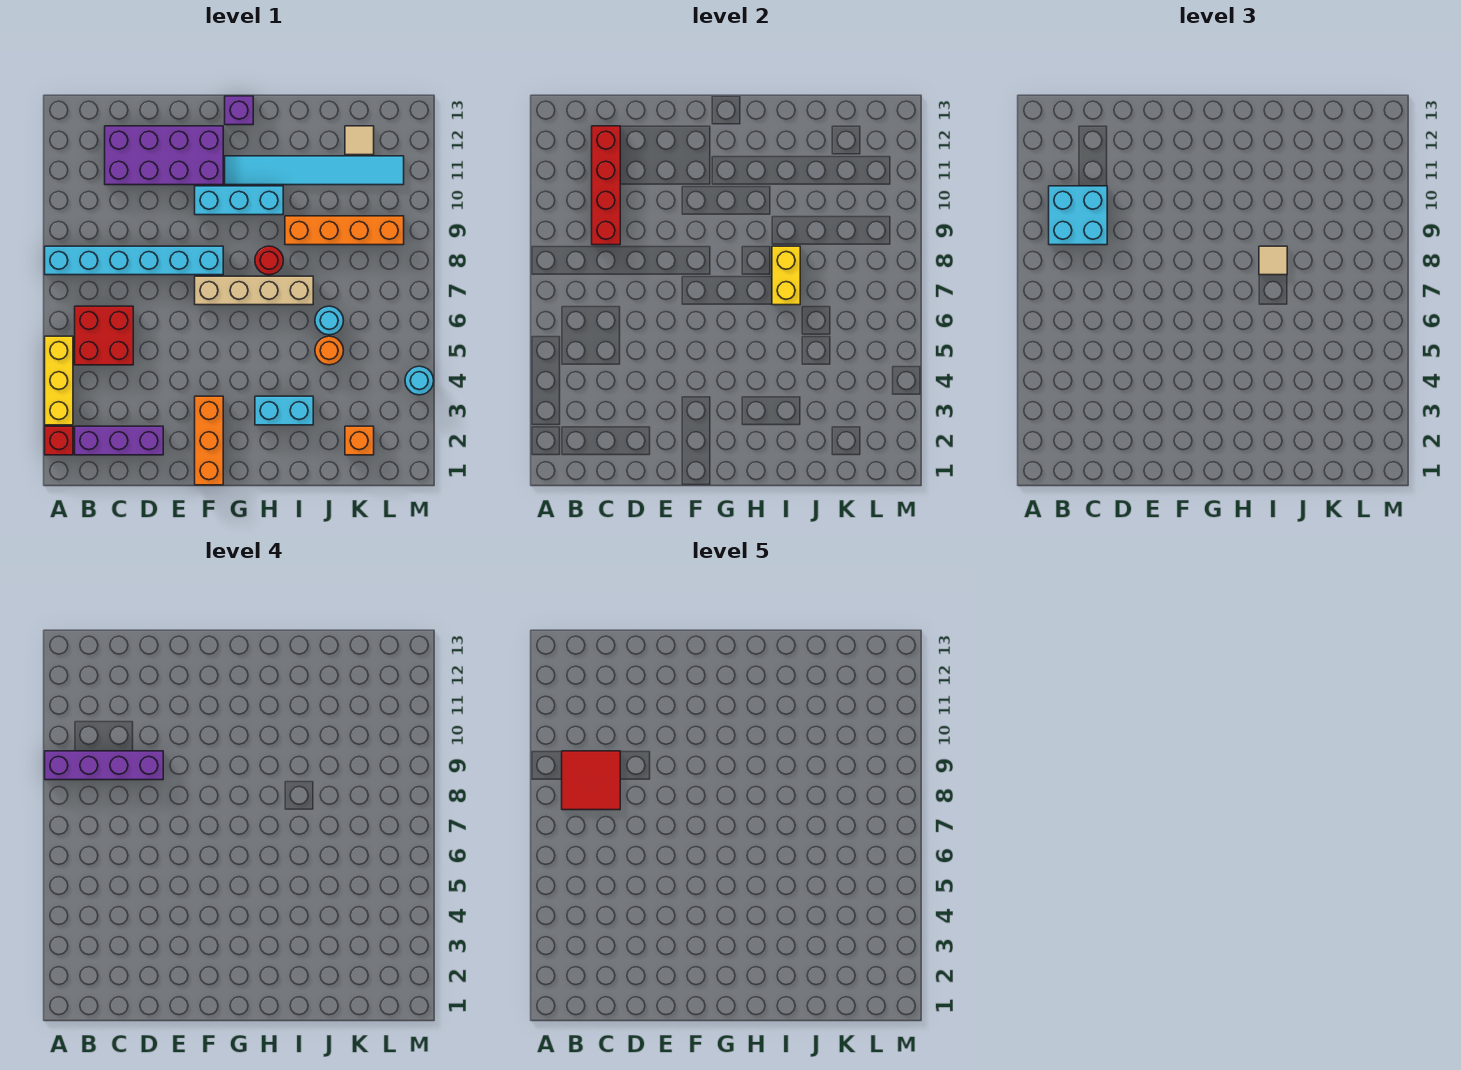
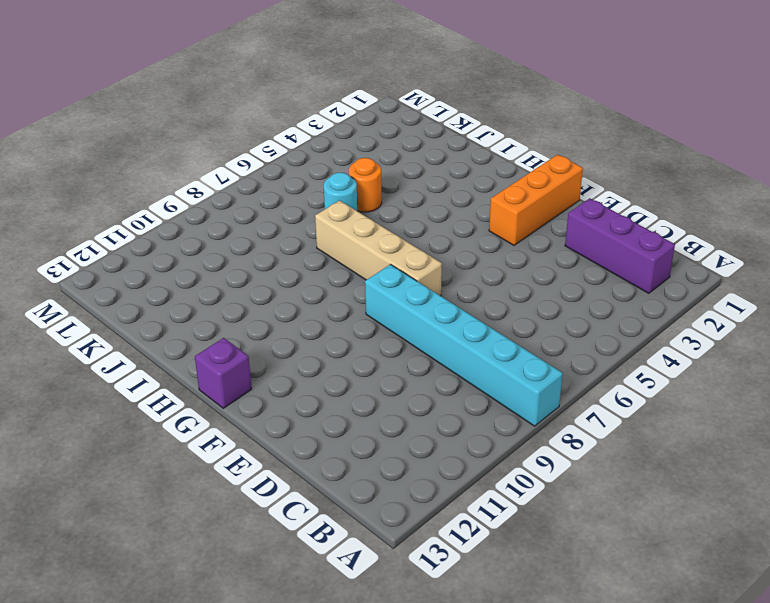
none -> red 1x1 brick [45,426,73,455]
none -> yellow 1x3 brick [45,336,73,425]
none -> red 2x2 brick [75,306,133,365]

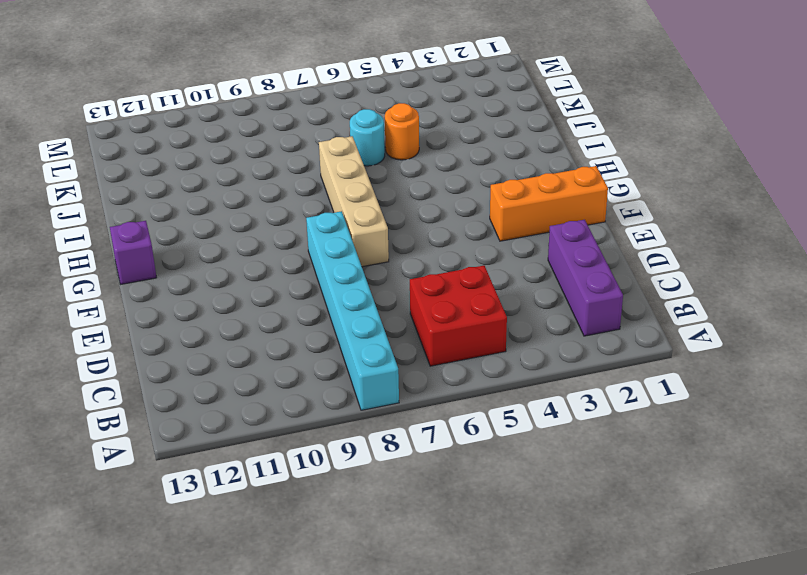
none -> red 1x1 brick [45,426,73,455]
none -> yellow 1x3 brick [45,336,73,425]
none -> purple 2x4 brick [105,126,223,185]

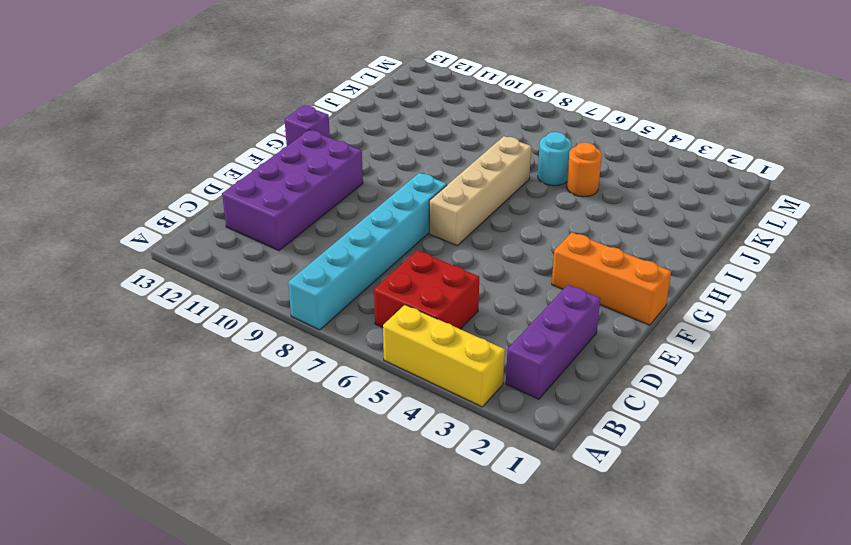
none -> red 1x1 brick [45,426,73,455]
none -> cyan 1x3 brick [195,186,283,215]
none -> cyan 1x6 tile [225,156,404,185]

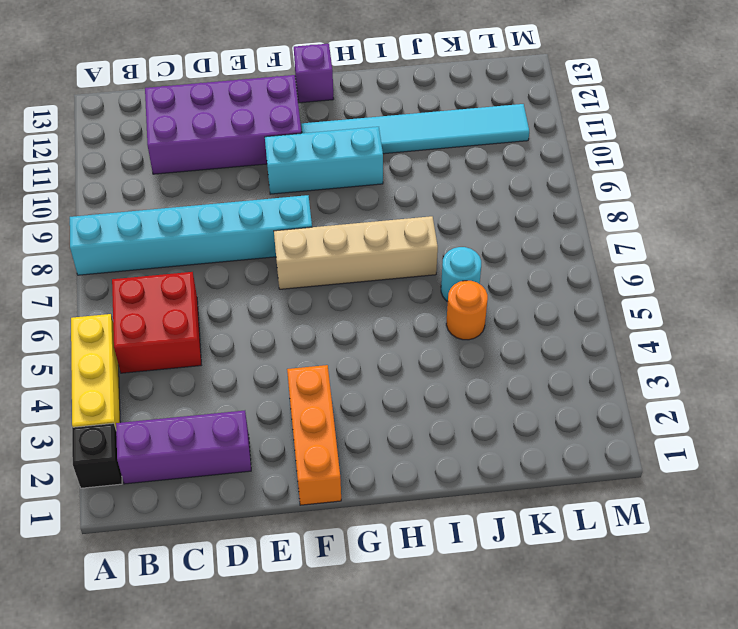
black 1x1 brick [72,423,122,488] -> red 1x1 brick [45,426,73,455]
none -> cyan 1x2 brick [255,396,313,425]
none -> red 1x1 round brick [255,246,283,275]
none -> orange 1x4 brick [285,216,404,245]

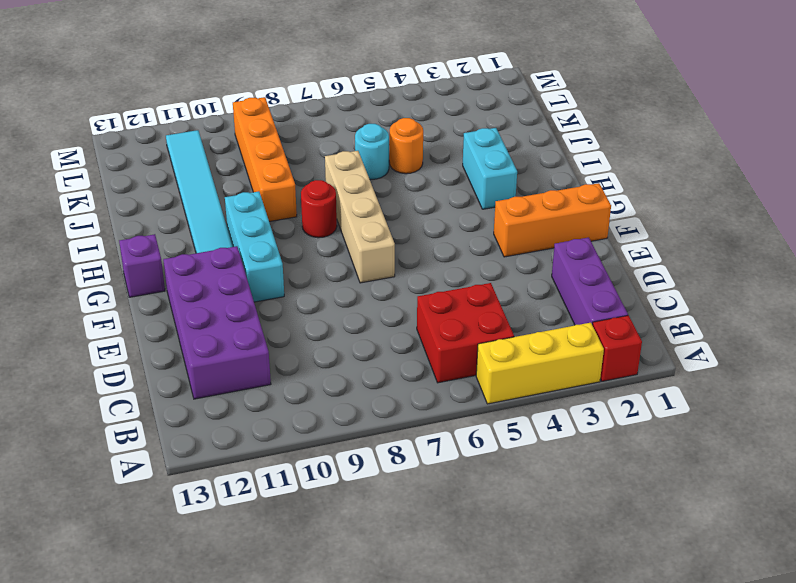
none -> cyan 1x6 brick [45,246,223,275]
none -> orange 1x1 brick [345,426,374,455]
none -> tan 1x1 tile [345,126,374,155]

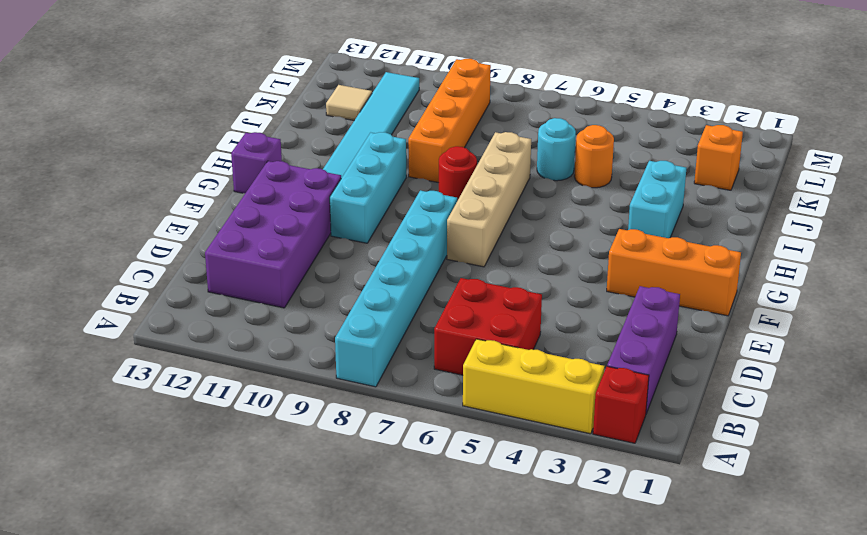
none -> cyan 1x1 round brick [405,366,434,395]
none -> red 1x4 brick [592,126,620,245]
none -> yellow 1x2 brick [772,246,800,305]

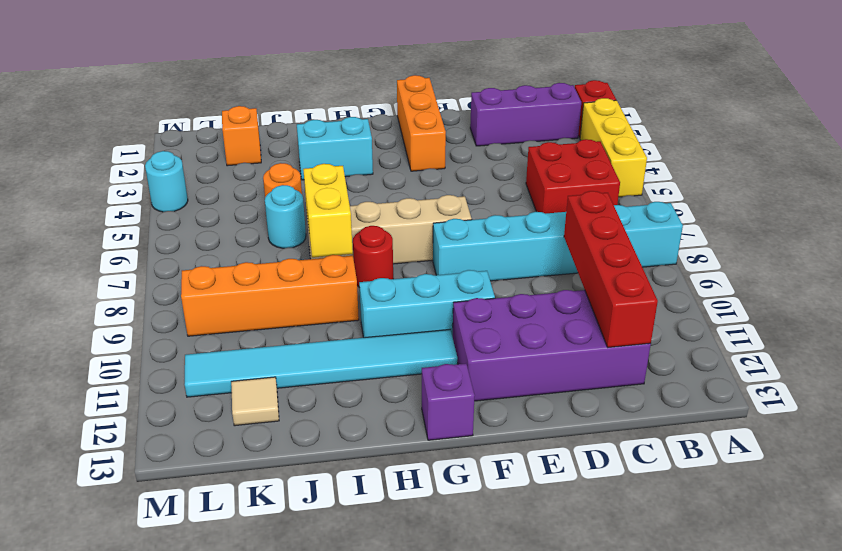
none -> cyan 2x2 brick [1049,186,1107,245]
none -> tan 1x1 tile [1259,246,1287,275]
none -> purple 1x4 brick [45,751,163,780]

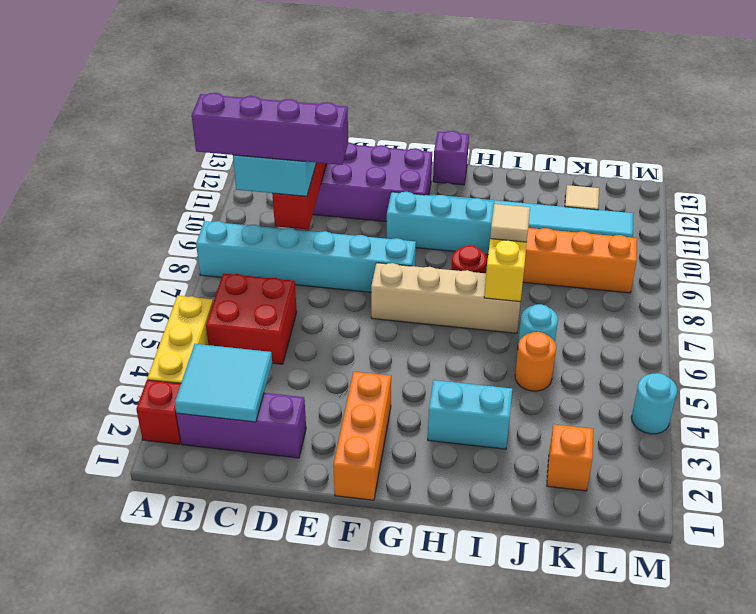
cyan 2x2 tile [175,344,272,422] -> none
none -> red 2x2 tile [562,751,620,810]

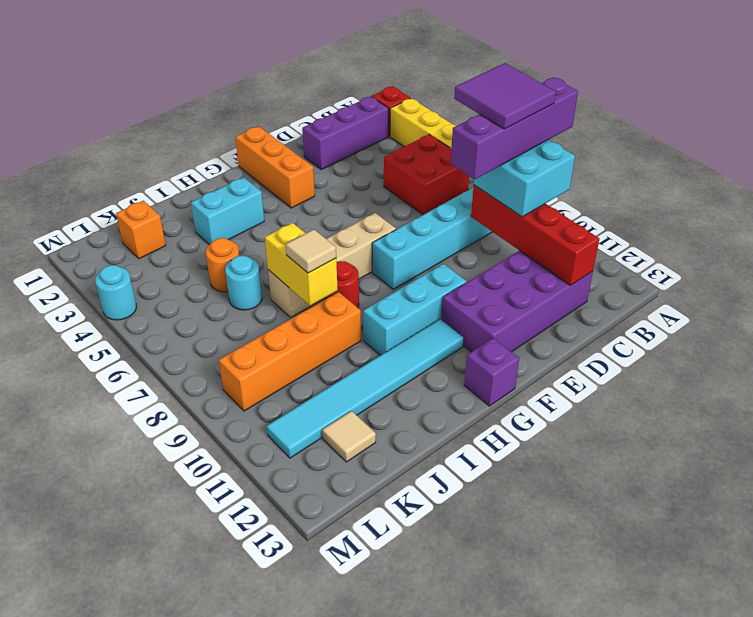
purple 2x2 tile [454,63,556,129] -> red 2x2 tile [562,751,620,810]

